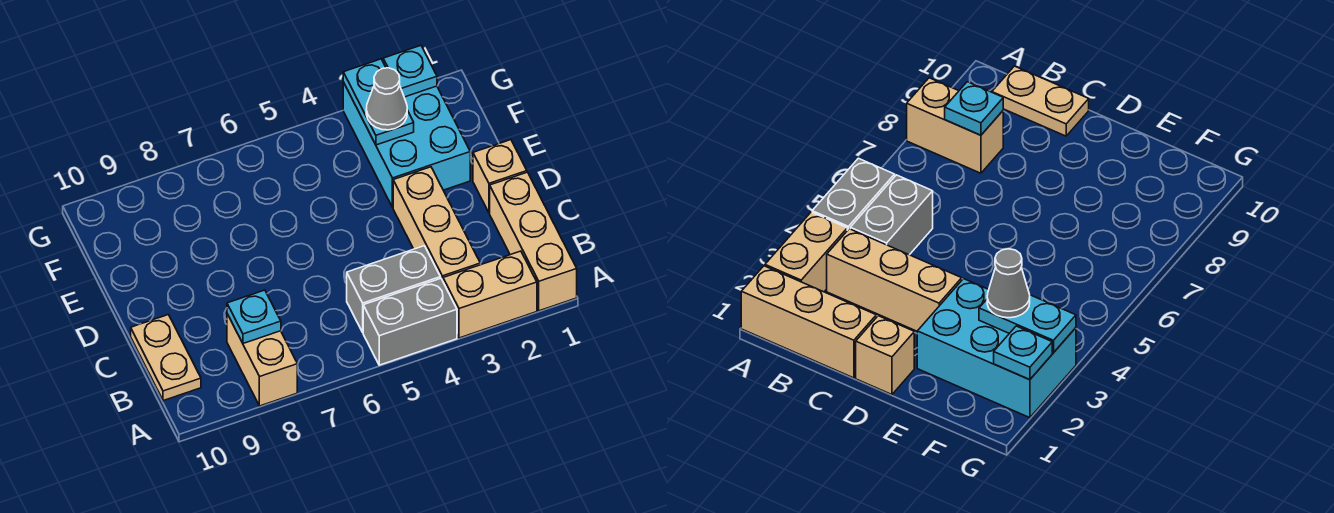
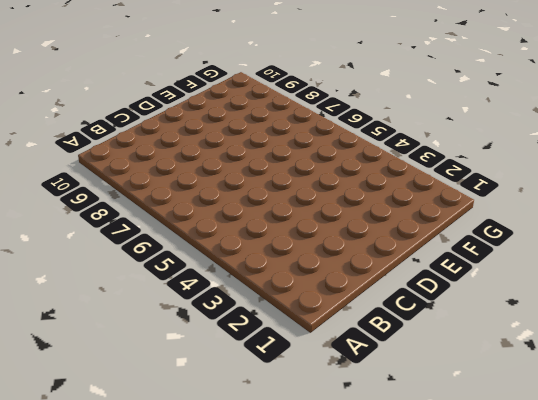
none -> tan 1x3 brick [490,172,577,311]
none -> tan 1x2 brick [443,251,537,338]
none -> grey 1x2 brick [363,278,457,365]

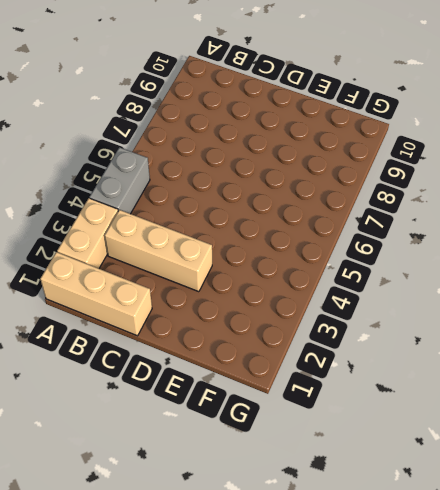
none -> tan 1x2 brick [227,314,297,406]
none -> grey 1x2 brick [347,246,440,332]
none -> tan 1x2 plate [131,315,201,401]

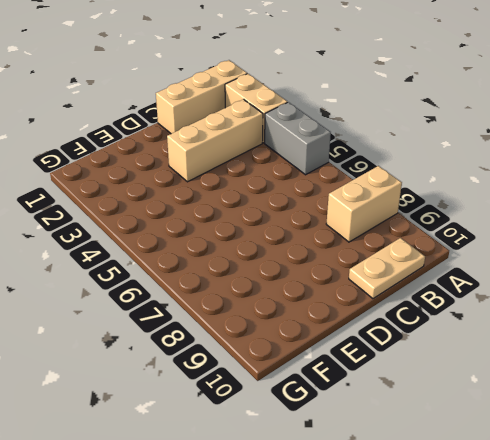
none -> grey 1x2 brick [347,246,440,332]
none -> tan 1x1 brick [473,140,527,213]
none -> cyan 2x3 brick [343,82,470,207]

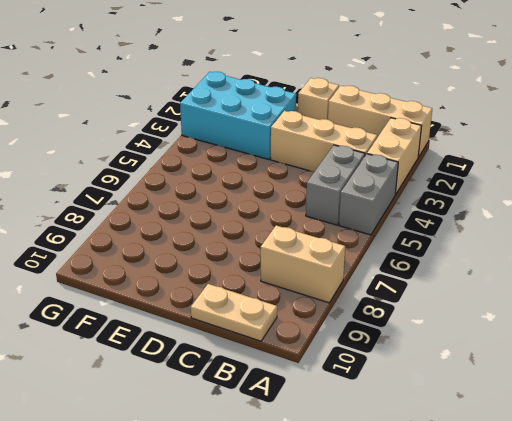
none -> cyan 1x1 plate [227,290,281,343]
none -> cyan 1x2 plate [343,59,414,145]
none -> cyan 1x1 plate [383,46,437,97]

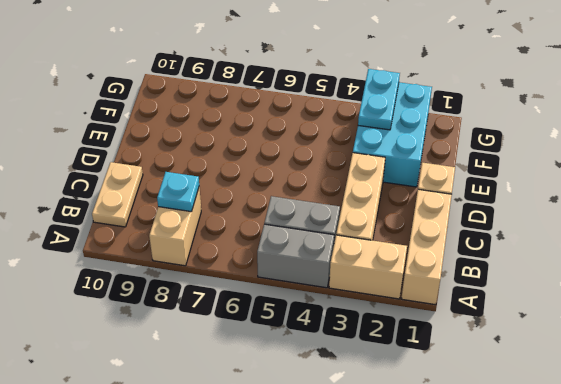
none -> cyan 1x1 plate [383,46,437,97]
none -> grey 1x1 cone [366,68,407,130]

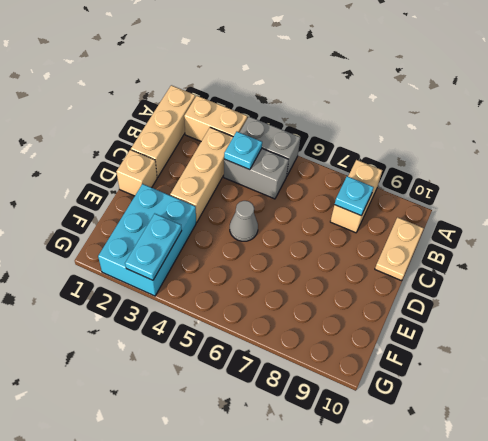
cyan 1x1 plate [224,132,262,170] -> cyan 1x1 plate moved to [383,46,437,97]
grey 1x1 cone [230,201,258,241] -> grey 1x1 cone moved to [366,68,407,130]

